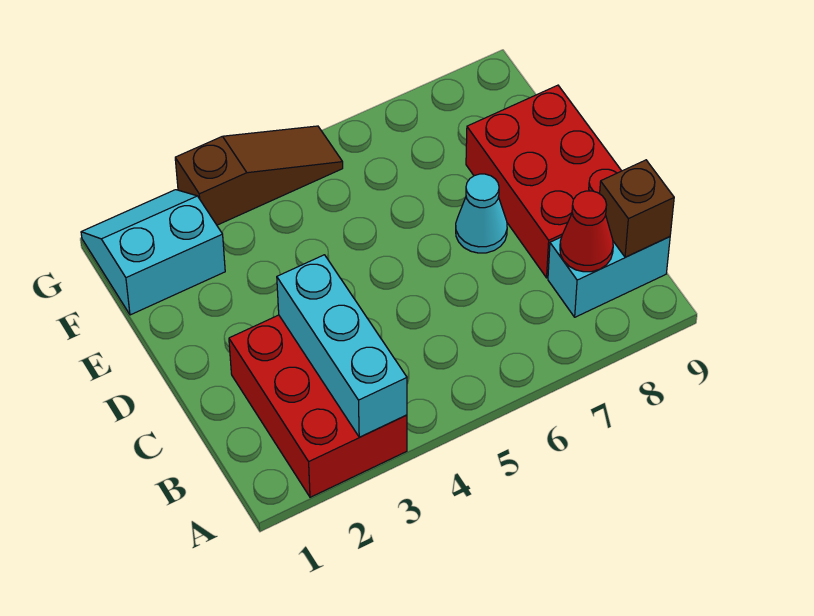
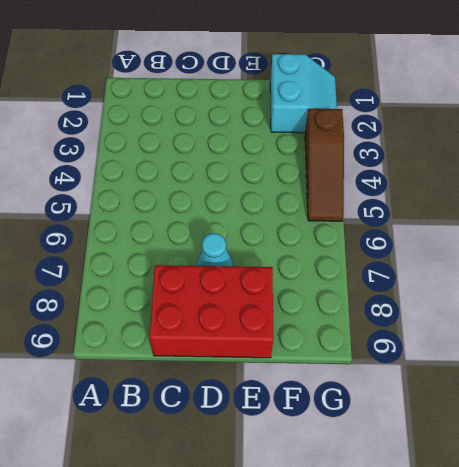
none -> red 2x3 brick [229,315,407,497]
none -> cyan 1x2 brick [548,237,670,317]

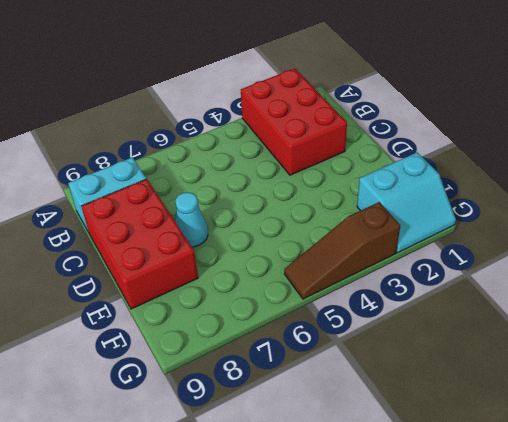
none -> cyan 1x3 brick [277,255,407,437]
none -> red 1x1 cone [560,191,613,272]

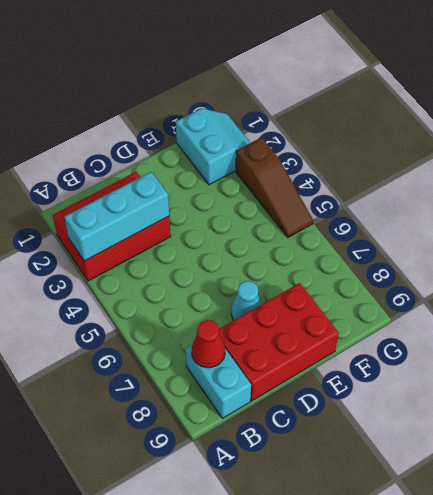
none -> brown 1x1 brick [600,160,674,257]

